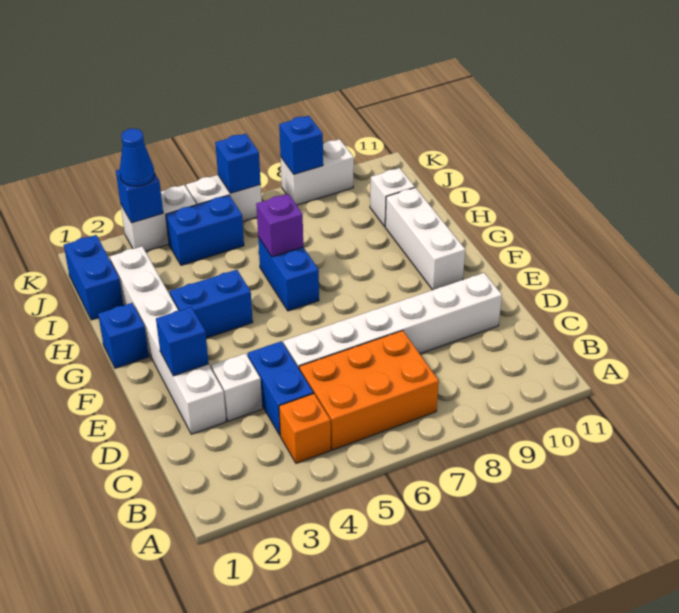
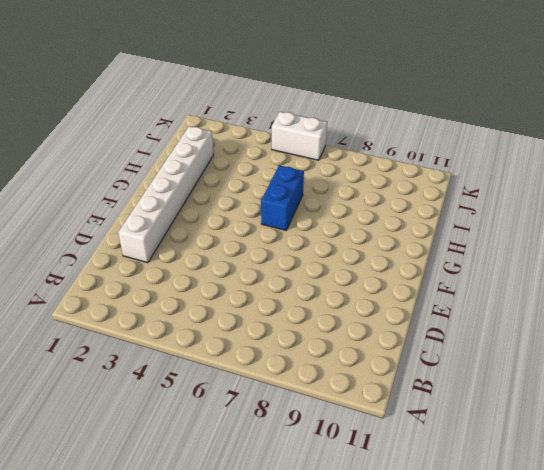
none -> orange 1x1 brick [279,394,331,463]
none -> orange 2x3 brick [299,331,439,450]
none -> blue 1x2 brick [248,341,313,435]

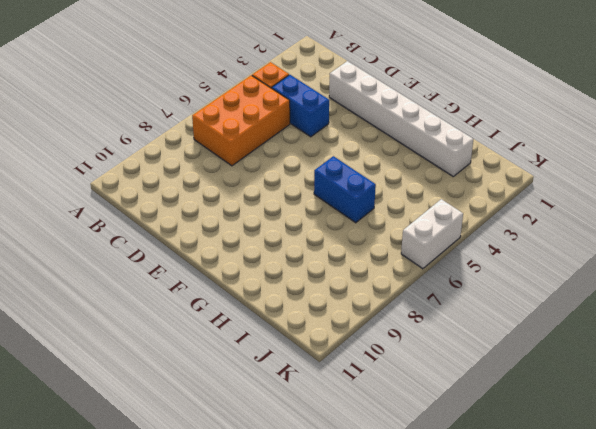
none -> white 1x1 brick [211,353,262,421]
none -> white 1x6 brick [283,273,502,368]
none -> white 1x3 brick [385,188,465,290]

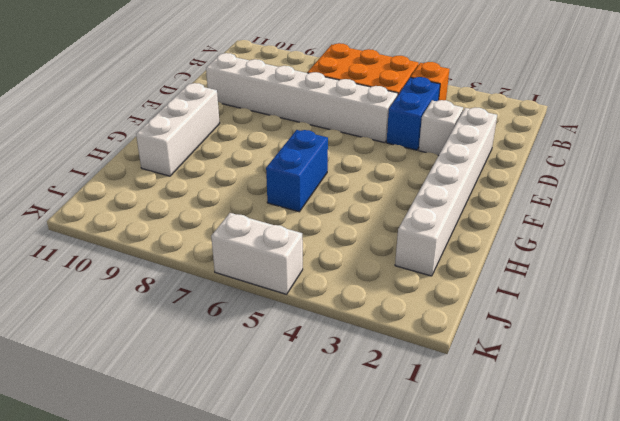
none -> blue 1x1 brick [98,303,149,368]
none -> blue 1x2 brick [170,270,253,338]
none -> blue 1x2 brick [64,235,124,320]

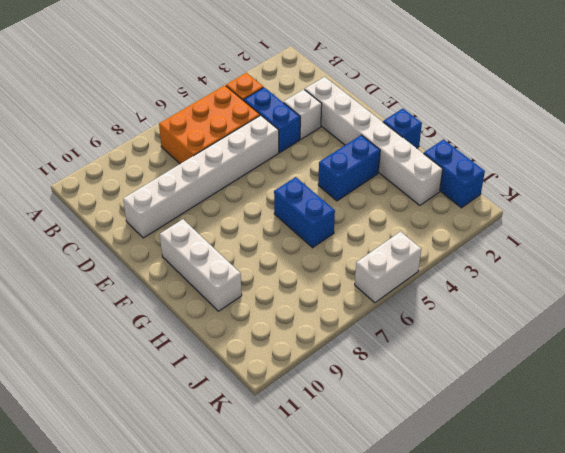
none -> white 1x1 brick [370,168,415,226]
none -> blue 1x2 brick [166,195,244,265]
none -> white 1x2 brick [121,185,196,251]

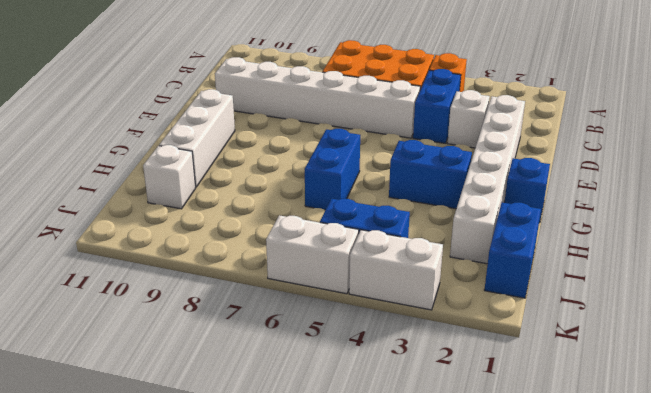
none -> white 1x2 brick [281,139,354,205]
none -> blue 1x1 brick [156,307,209,376]
none -> purple 1x1 brick [256,194,303,257]

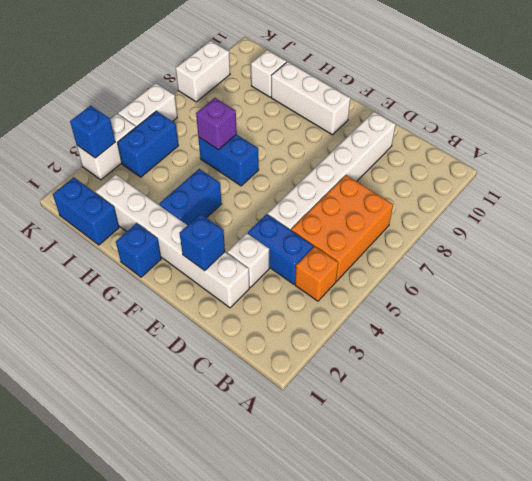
none -> blue 1x1 brick [215,134,261,193]
none -> blue 1x1 brick [279,116,323,174]
none -> blue 1x1 cone [119,129,155,186]

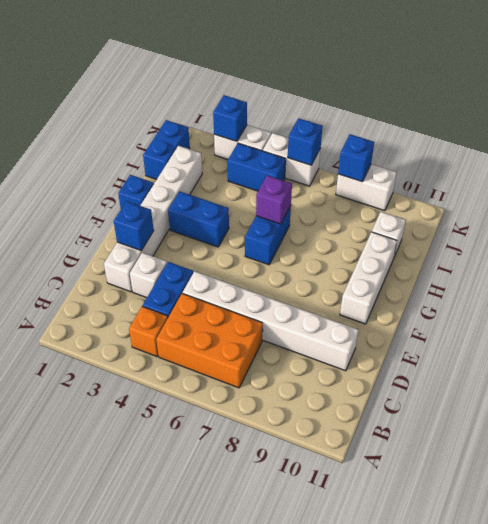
none -> blue 1x1 cone [119,129,155,186]

